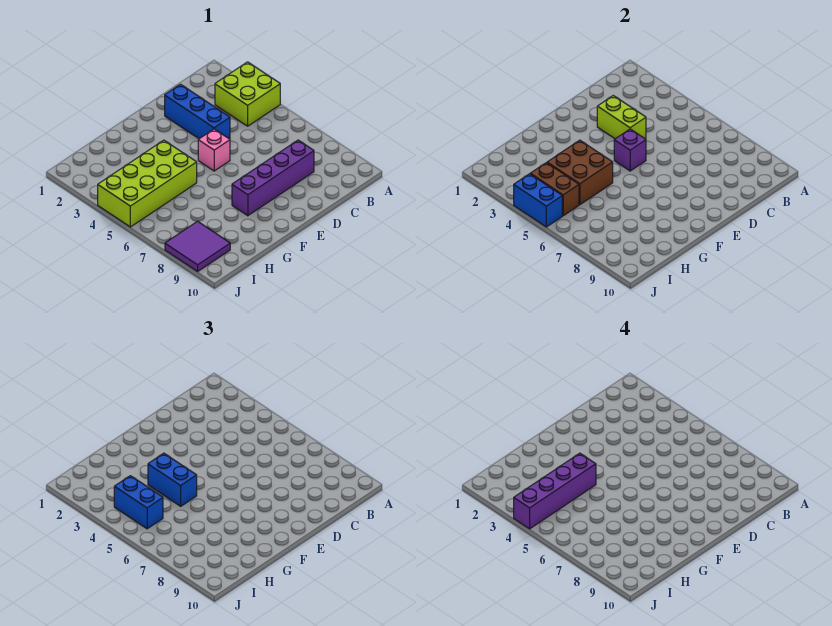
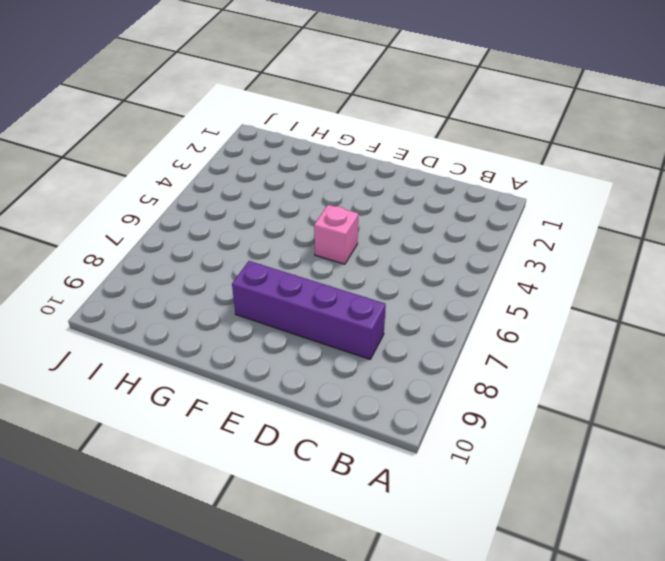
none -> lime 2x2 brick [215,62,280,126]
none -> blue 1x3 brick [165,84,230,139]
none -> lime 2x4 brick [98,140,197,227]

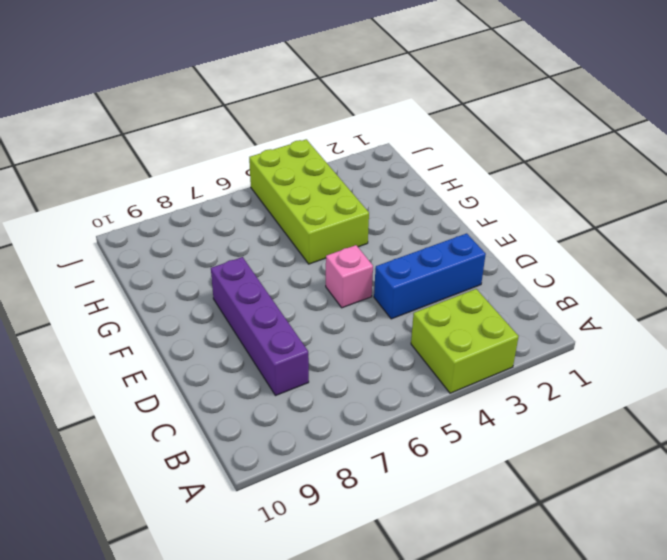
none -> purple 2x2 tile [165,221,230,271]
none -> lime 1x2 brick [597,96,646,139]
none -> purple 1x1 brick [614,129,646,171]

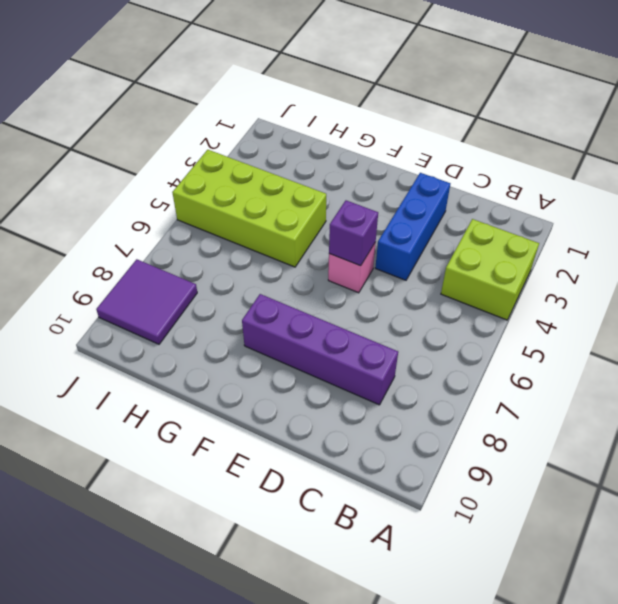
none -> lime 1x2 brick [597,96,646,139]
none -> brown 2x2 brick [547,140,613,205]
none -> brown 1x2 brick [530,163,579,216]

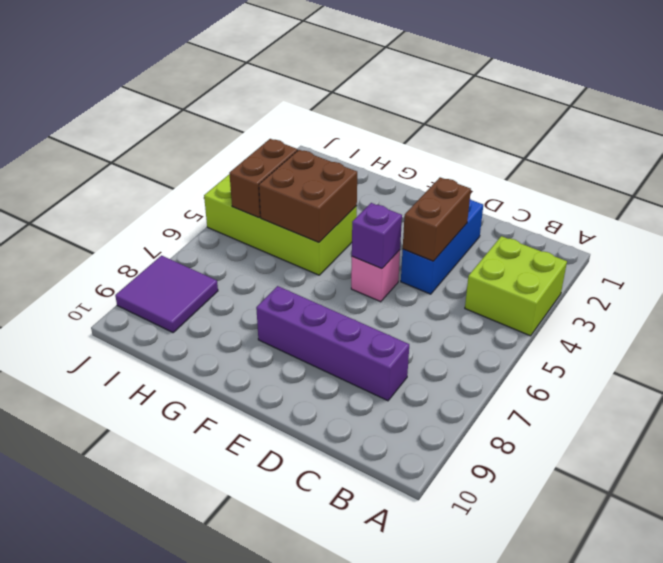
brown 1x2 brick [403,177,471,261] -> lime 1x2 brick [597,96,646,139]
none -> blue 1x2 brick [514,174,562,227]
none -> blue 1x2 brick [148,453,197,506]
none -> blue 1x2 brick [114,476,163,529]

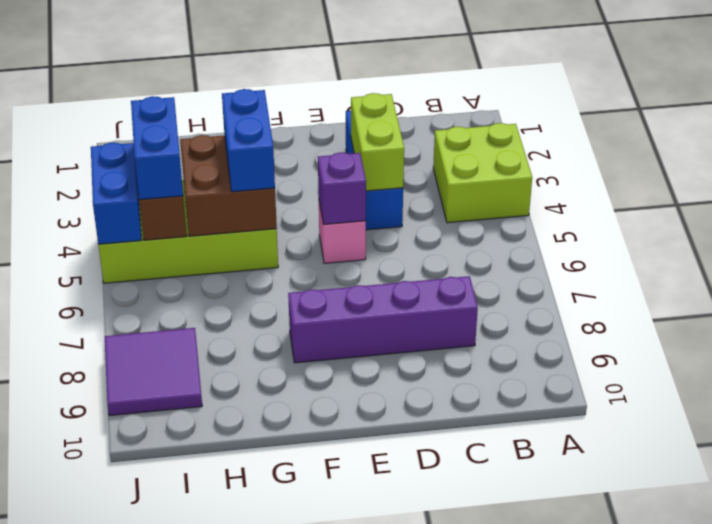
none -> purple 1x4 brick [514,453,596,529]

